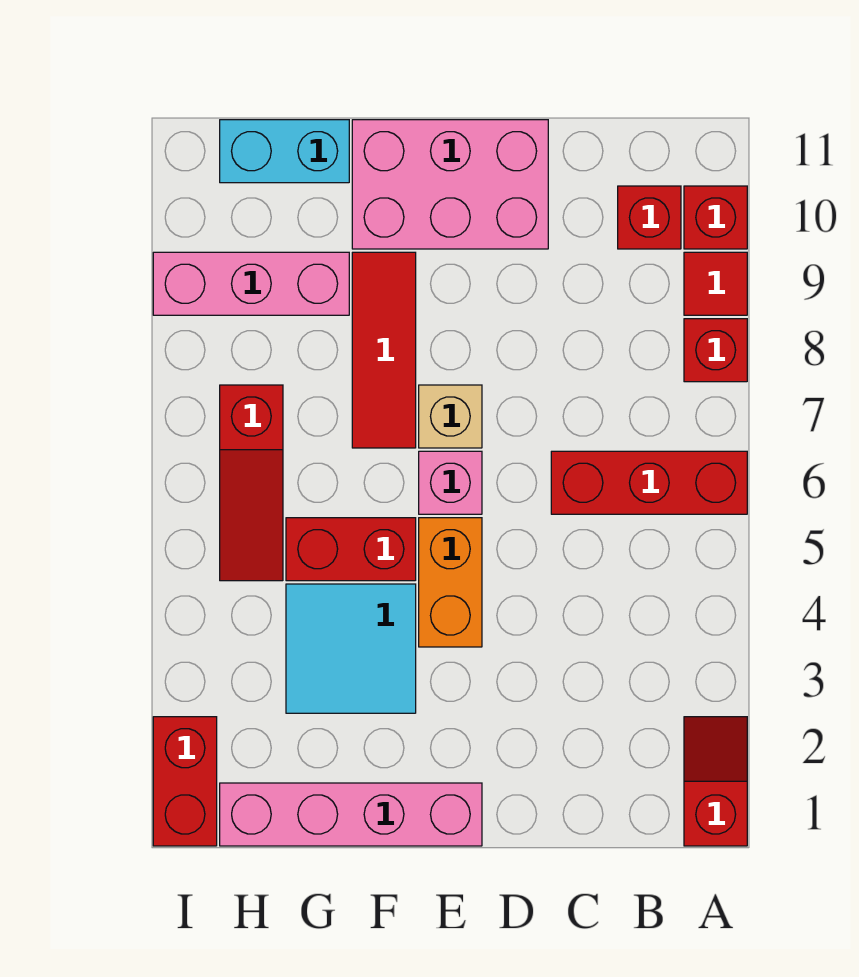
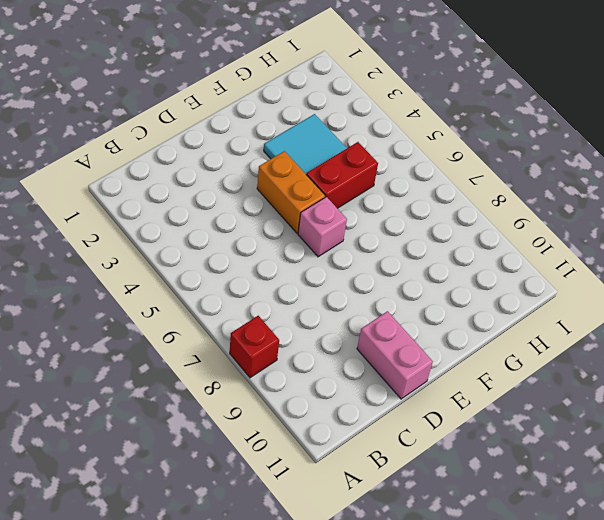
pink 1x2 brick [357,311,433,399] -> pink 2x3 brick [352,120,548,249]
none -> red 1x2 slope [684,717,747,846]
none -> red 1x3 brick [551,451,747,514]
none -> red 1x1 tile [684,252,747,315]

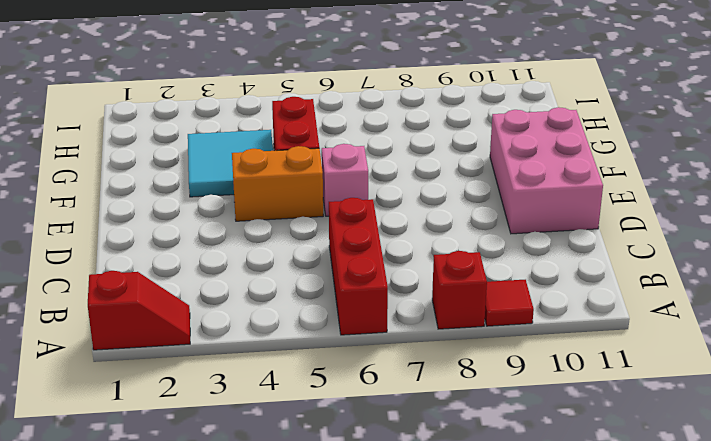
none -> red 1x1 brick [684,186,747,249]
none -> red 1x1 brick [618,186,681,249]
none -> pink 1x4 brick [220,783,482,846]

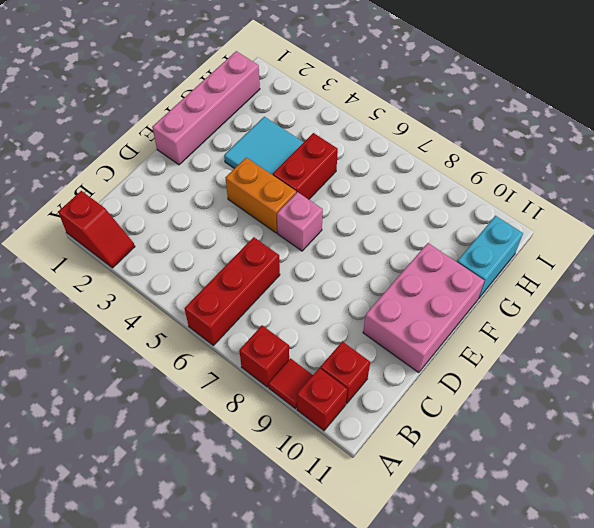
none -> tan 1x1 brick [419,385,482,448]
none -> red 1x3 tile [352,252,416,448]
none -> pink 1x3 brick [153,252,349,315]

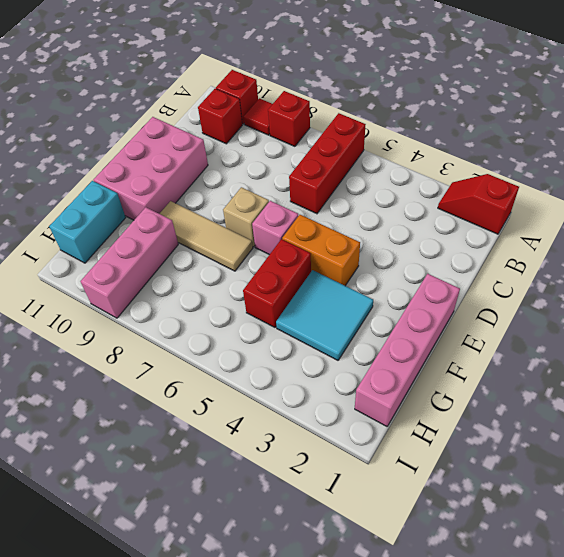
tan 1x3 tile [160,201,253,271] -> red 1x3 tile [352,252,416,448]
none -> red 1x3 slope [220,385,283,581]
none -> red 1x2 brick [153,717,217,846]

